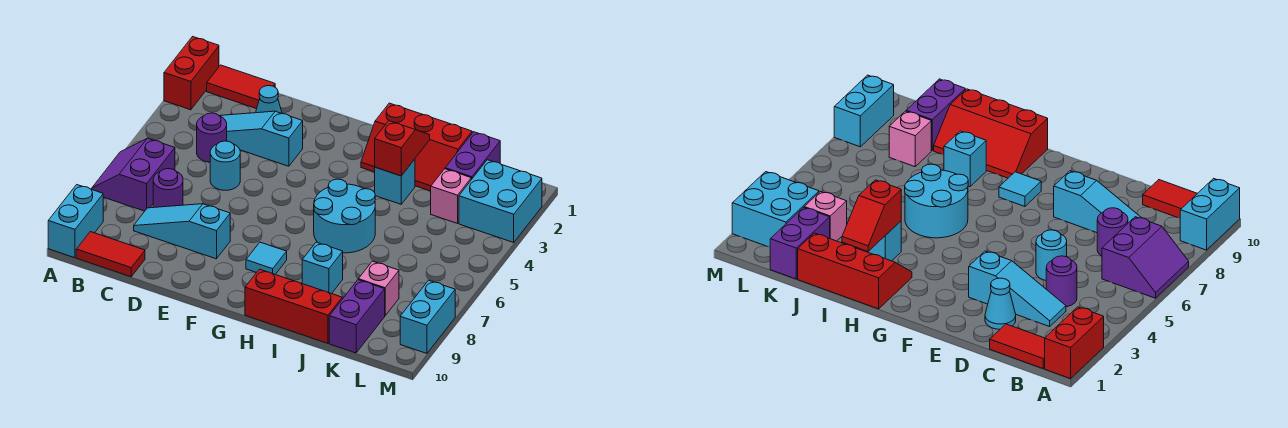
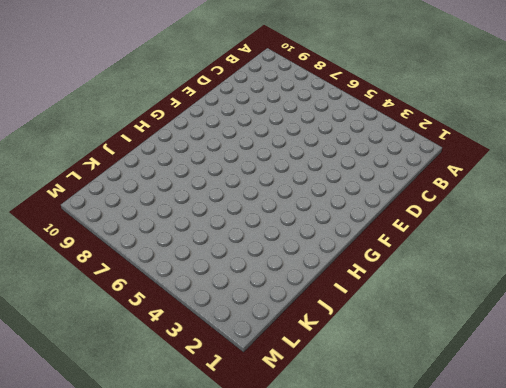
none -> red 1x2 brick [164,37,219,110]
none -> purple 2x2 slope [92,138,175,211]
none -> cyan 1x2 brick [48,185,103,258]

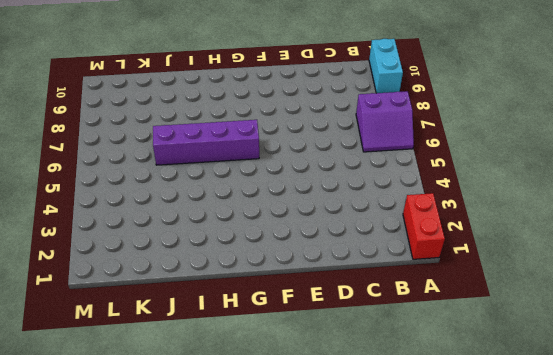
purple 2x2 slope [356,91,414,152] -> purple 2x2 slope turned to [92,138,175,211]
purple 1x4 brick [153,120,259,165] -> cyan 2x2 round brick [314,179,375,253]
none -> red 1x2 tile [207,65,275,109]
none -> red 1x2 tile [76,232,145,277]
none -> cyan 1x3 slope [220,111,303,166]

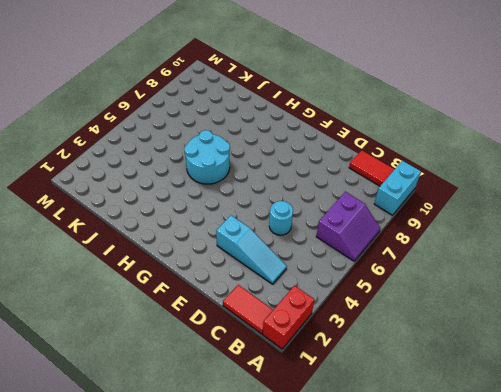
none -> purple 1x1 round brick [197,113,227,162]
none -> purple 1x1 round brick [153,169,183,208]
none -> cyan 1x3 slope [134,204,230,259]

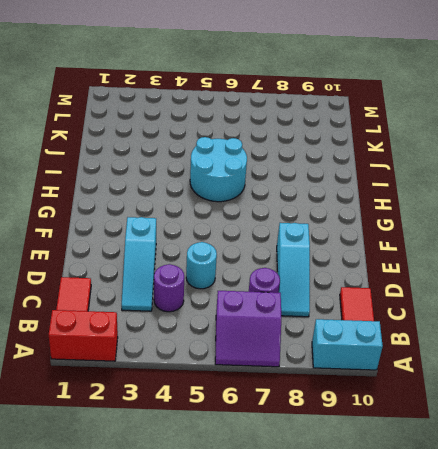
none -> cyan 1x1 cone [256,86,282,114]
none -> cyan 1x1 tile [246,242,287,275]
none -> red 2x3 slope [361,103,472,191]

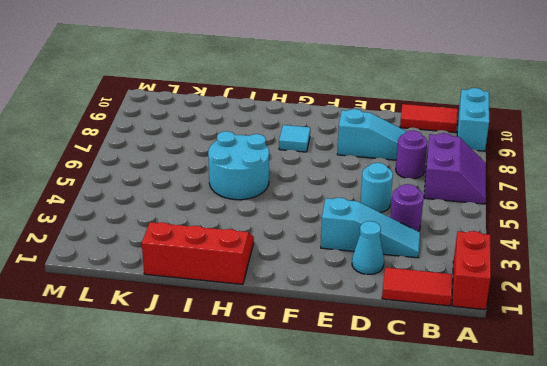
none -> red 2x3 slope [245,269,343,343]
none -> cyan 1x1 brick [375,159,415,204]
none -> cyan 1x1 brick [302,242,343,294]

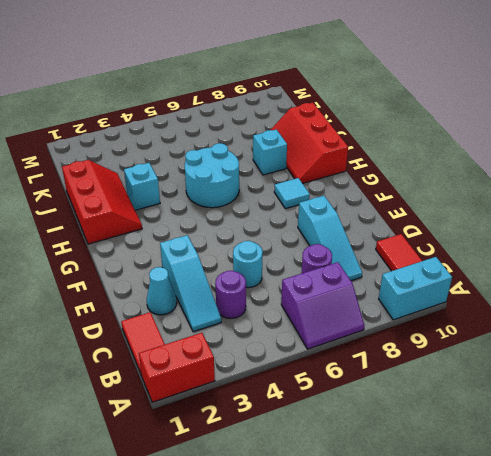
none -> purple 1x2 brick [445,132,500,180]
none -> pink 1x1 brick [431,169,471,223]
none -> pink 1x1 brick [358,261,399,316]

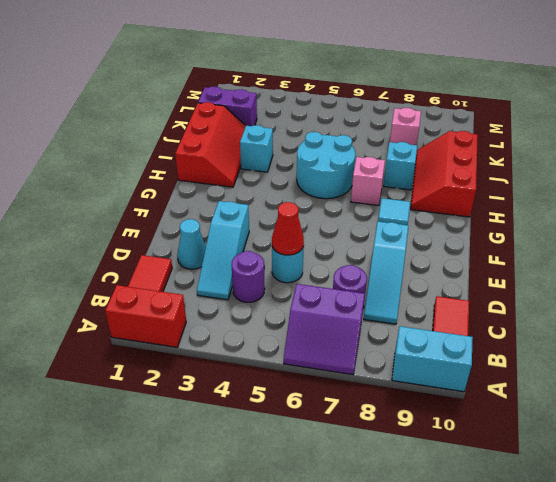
red 1x1 cone [272,202,304,255] -> none
pink 1x1 brick [351,157,385,206] -> pink 1x1 brick moved to [431,169,471,223]
none -> purple 1x2 brick [329,280,385,353]
none -> cyan 2x2 brick [459,160,542,242]
none -> cyan 1x2 brick [400,280,455,353]

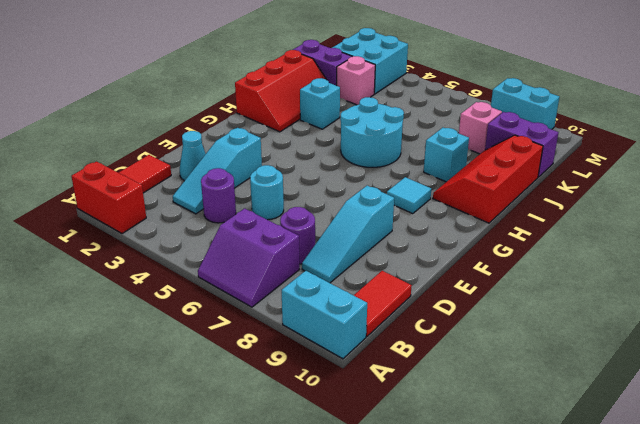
none -> red 1x2 slope [375,121,430,176]

